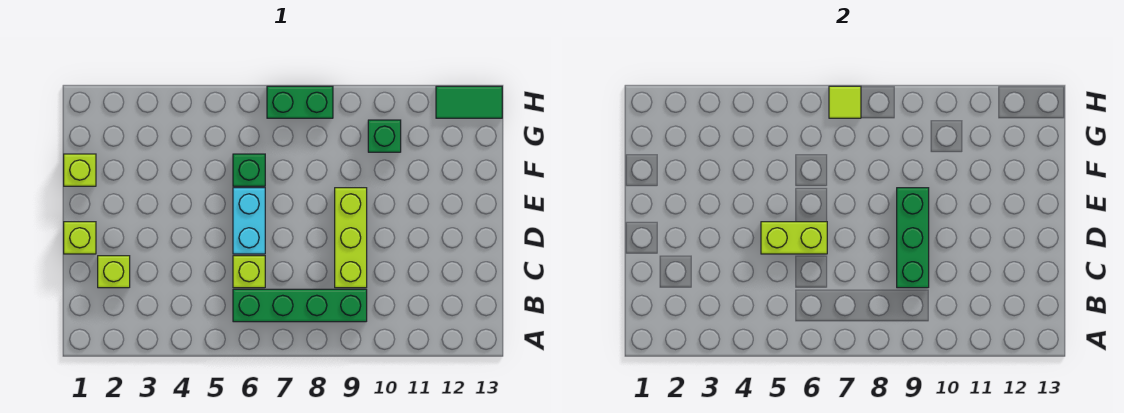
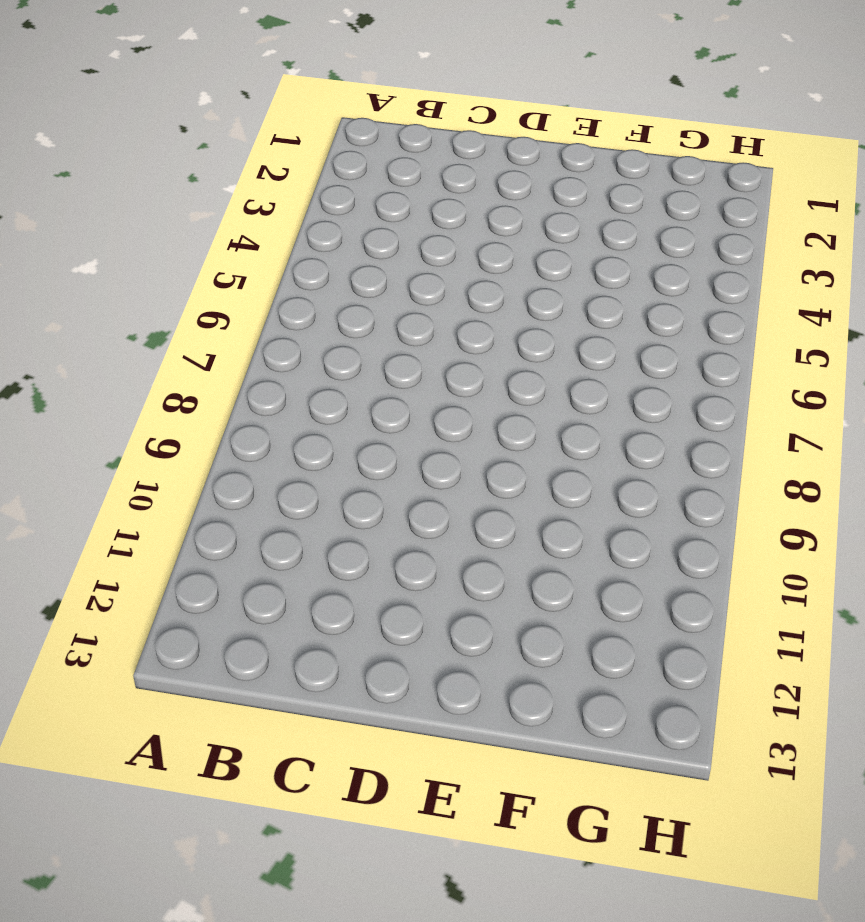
none -> green 1x4 brick [233,289,367,322]
none -> lime 1x1 brick [98,256,130,288]
none -> lime 1x1 brick [233,256,265,288]

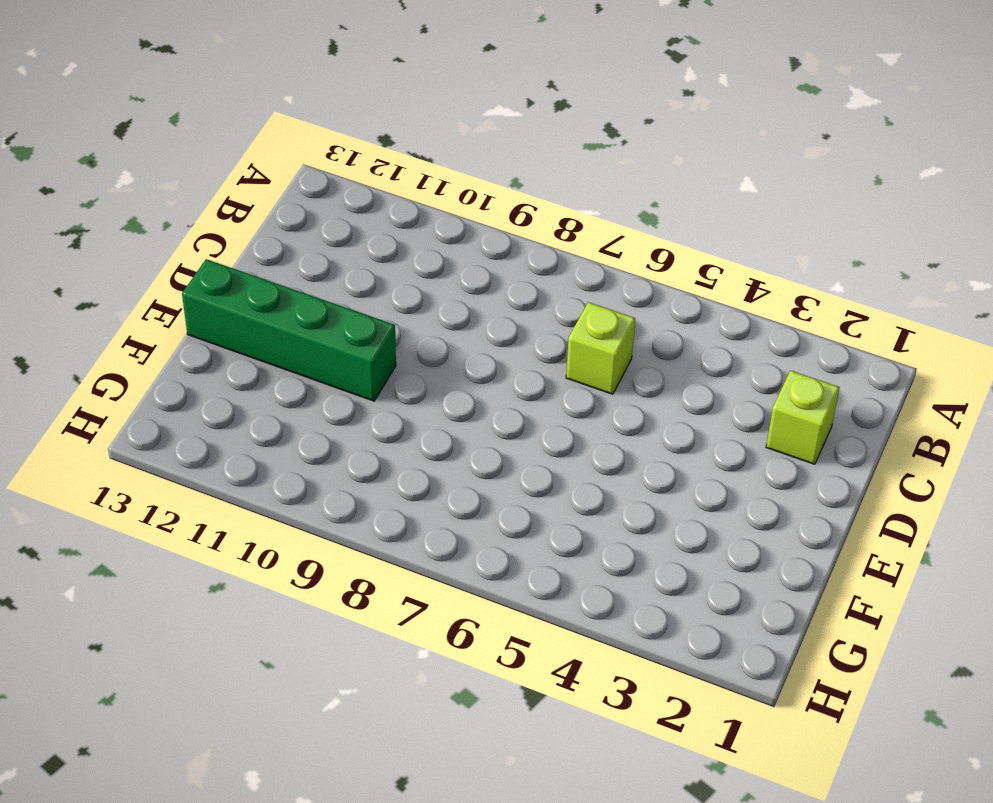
green 1x4 brick [182,259,396,401] -> green 1x4 brick moved to [233,289,367,322]
none -> lime 1x3 brick [335,188,367,288]
none -> lime 1x1 brick [64,222,96,254]
none -> cyan 1x2 brick [233,188,265,254]

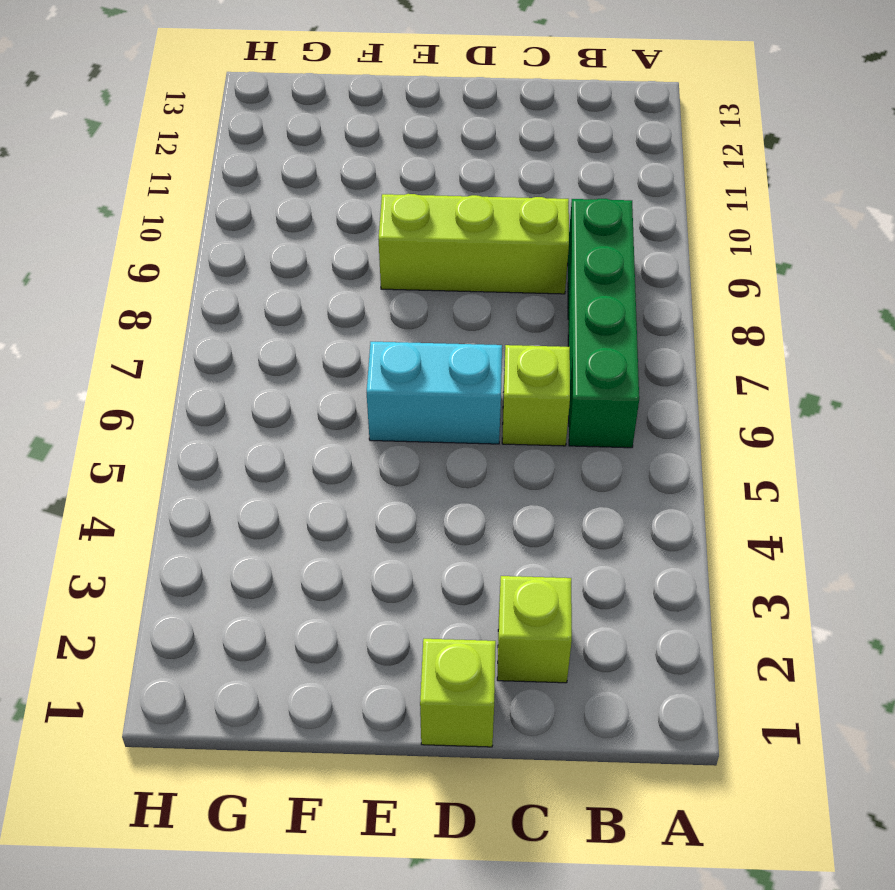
none -> lime 1x1 brick [64,154,96,186]
none -> green 1x1 brick [233,154,265,186]
none -> green 1x1 brick [368,120,401,152]

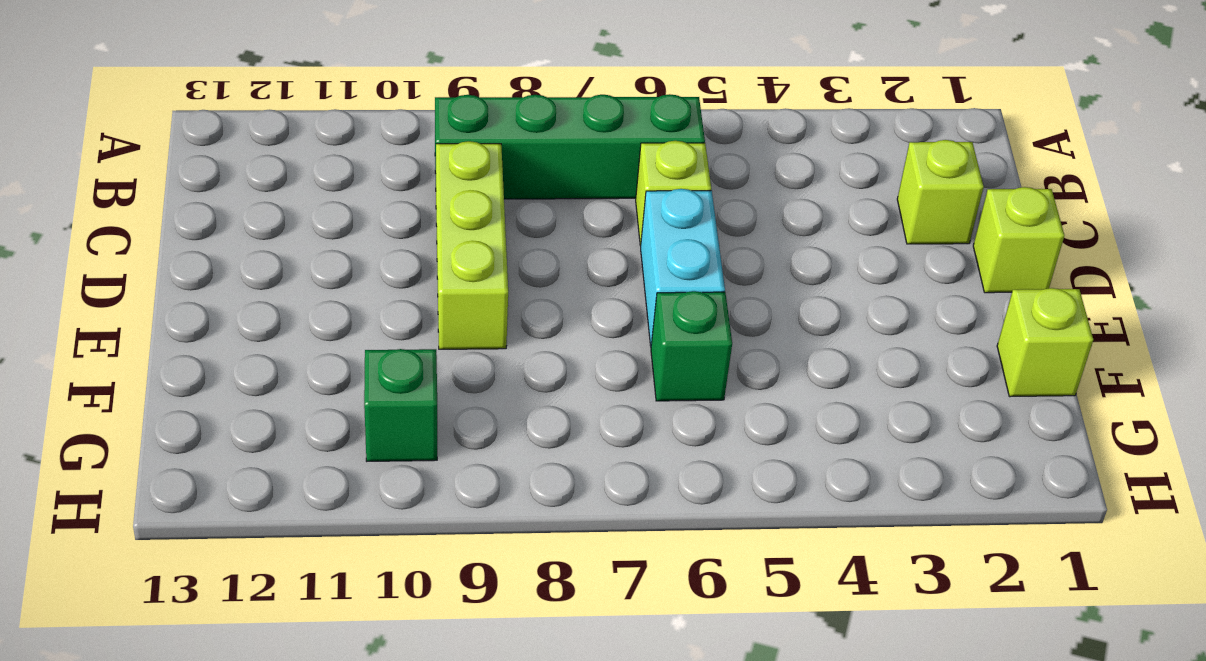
none -> green 1x2 brick [267,86,333,118]
none -> green 1x2 tile [436,86,502,118]
none -> green 1x3 brick [897,188,929,288]

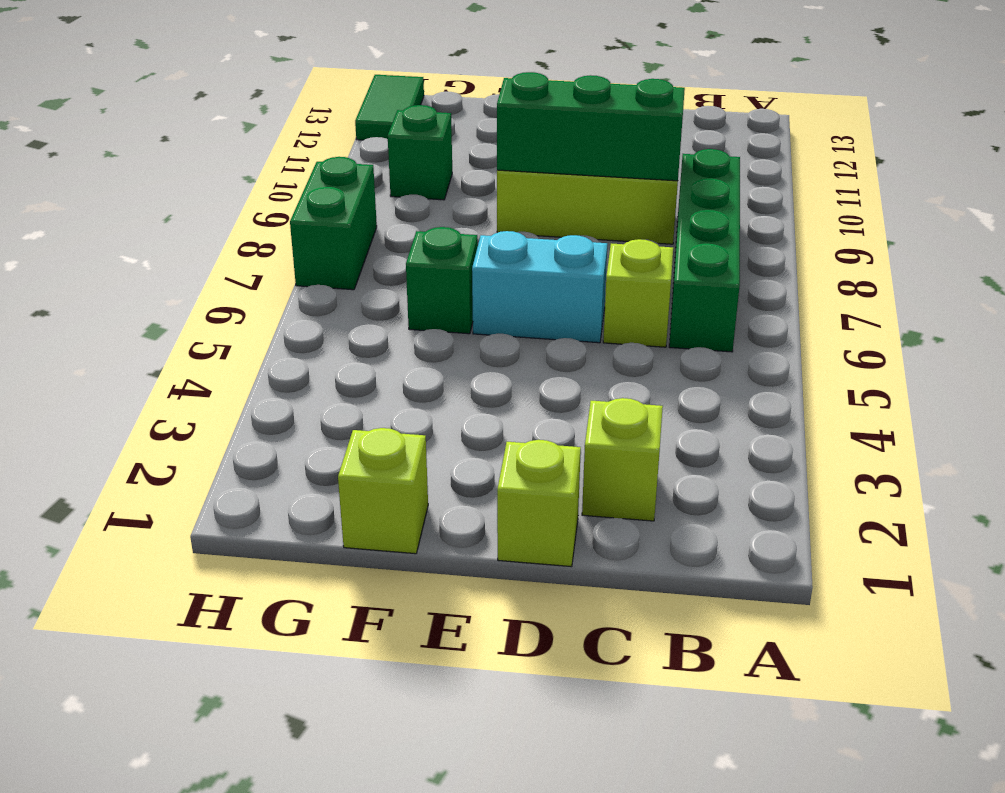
none -> lime 1x2 brick [761,222,827,254]
none -> lime 1x1 tile [829,86,861,118]

